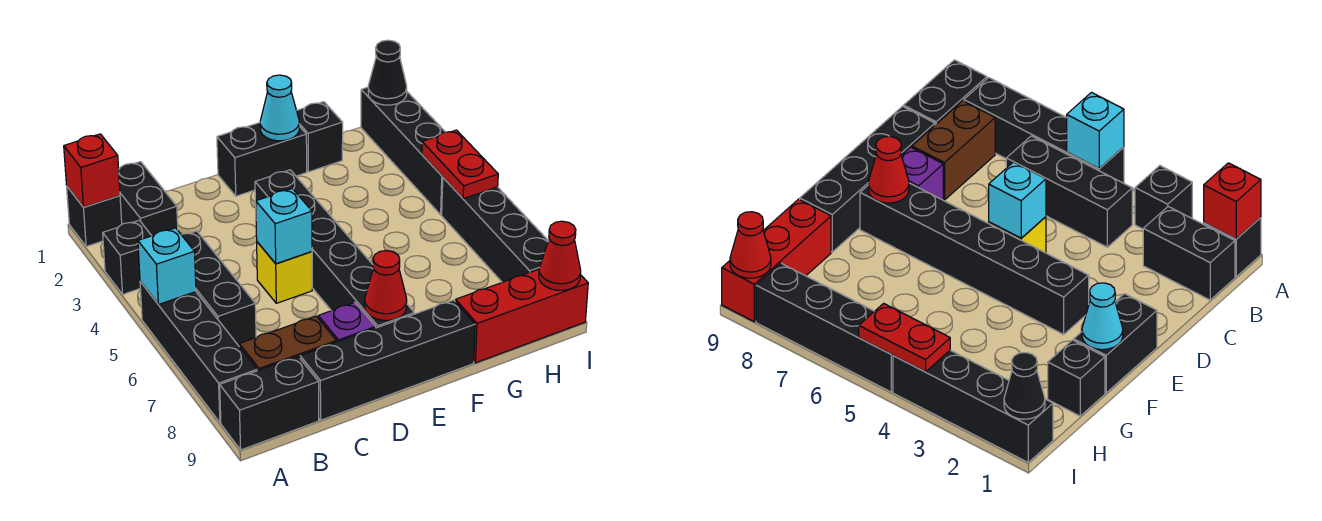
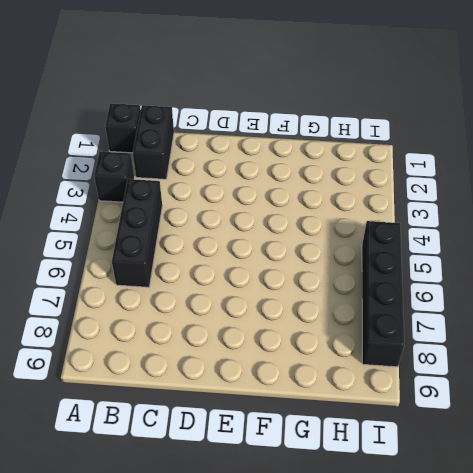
none -> black 1x4 brick [140,281,257,423]
none -> black 1x2 brick [220,356,319,450]
none -> brown 1x2 brick [239,316,337,371]

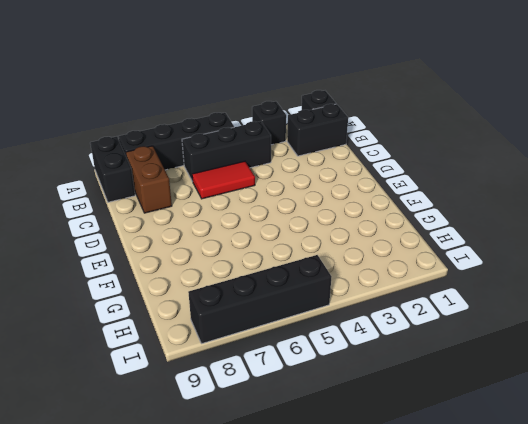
red 1x2 tile [192,161,255,199] -> none
none -> black 1x4 brick [300,300,475,420]
none -> yellow 1x1 brick [257,242,312,303]
none -> purple 1x1 brick [318,303,376,342]

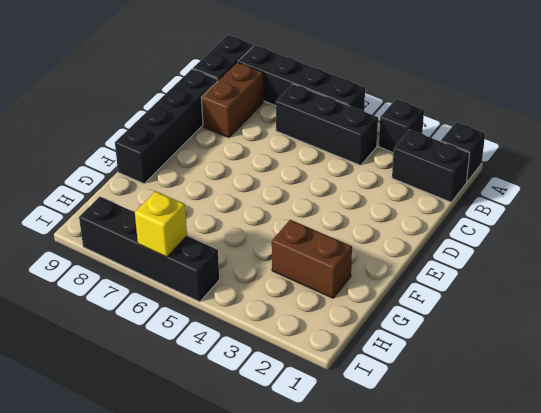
brown 1x2 brick [272,220,352,298] -> none
yellow 1x1 brick [135,191,187,257] -> yellow 1x1 brick moved to [257,242,312,303]
none -> purple 1x1 brick [318,303,376,342]
none -> black 1x2 brick [217,123,307,196]
none -> black 1x6 brick [255,170,414,328]

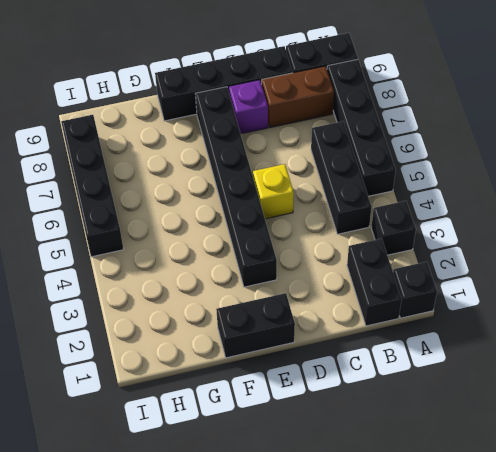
none -> black 1x1 brick [297,102,343,172]
none -> red 1x3 brick [455,269,588,363]
none -> black 1x4 brick [361,87,445,215]

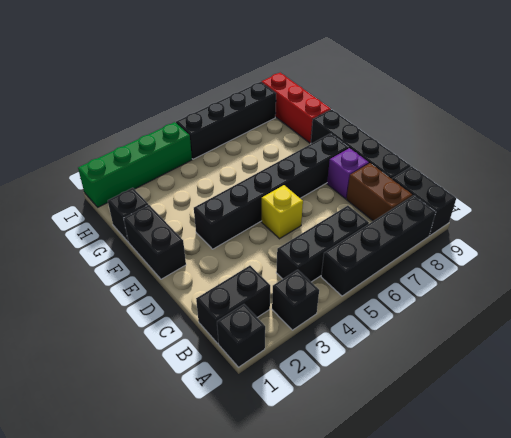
green 1x4 brick [78,122,192,207] -> black 1x4 brick [361,87,445,215]
none -> red 1x1 brick [64,134,120,207]
none -> cyan 1x1 brick [138,228,196,304]
none -> cyan 1x1 brick [256,189,312,264]

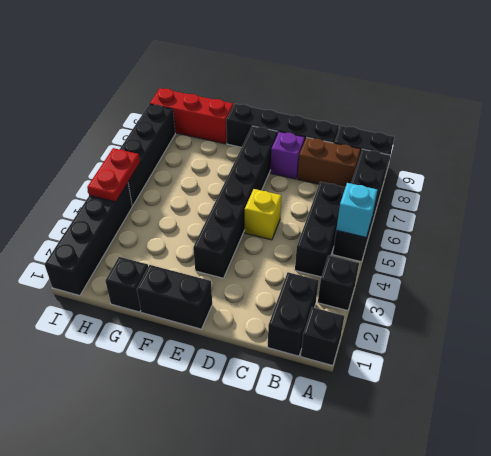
none -> red 1x1 brick [64,134,120,207]
none -> cyan 1x1 brick [256,189,312,264]
none -> red 1x1 cone [365,251,407,320]

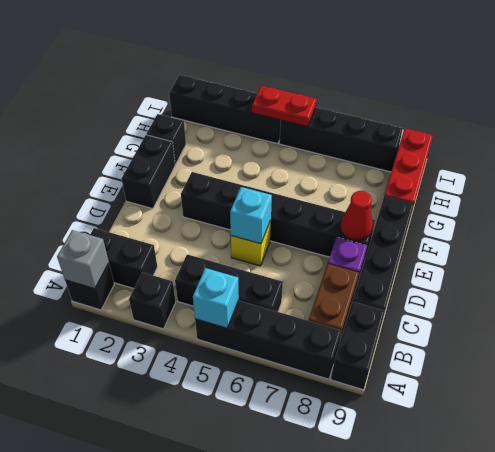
grey 1x1 brick [57,230,109,289] -> red 1x1 brick [64,134,120,207]
none -> cyan 1x1 cone [260,75,299,141]
none -> black 1x1 cone [368,40,407,105]
none -> red 1x1 cone [539,221,581,290]

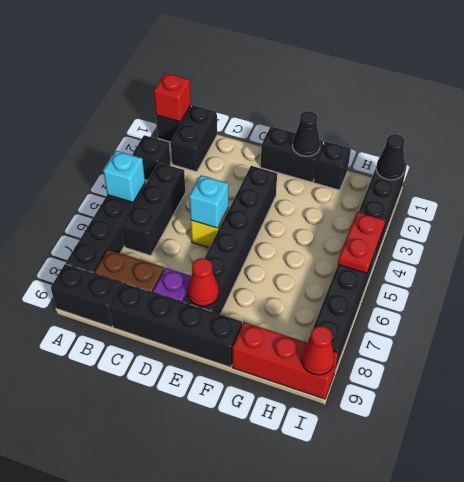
black 1x1 cone [292,111,320,156] -> cyan 1x1 cone [260,75,299,141]

